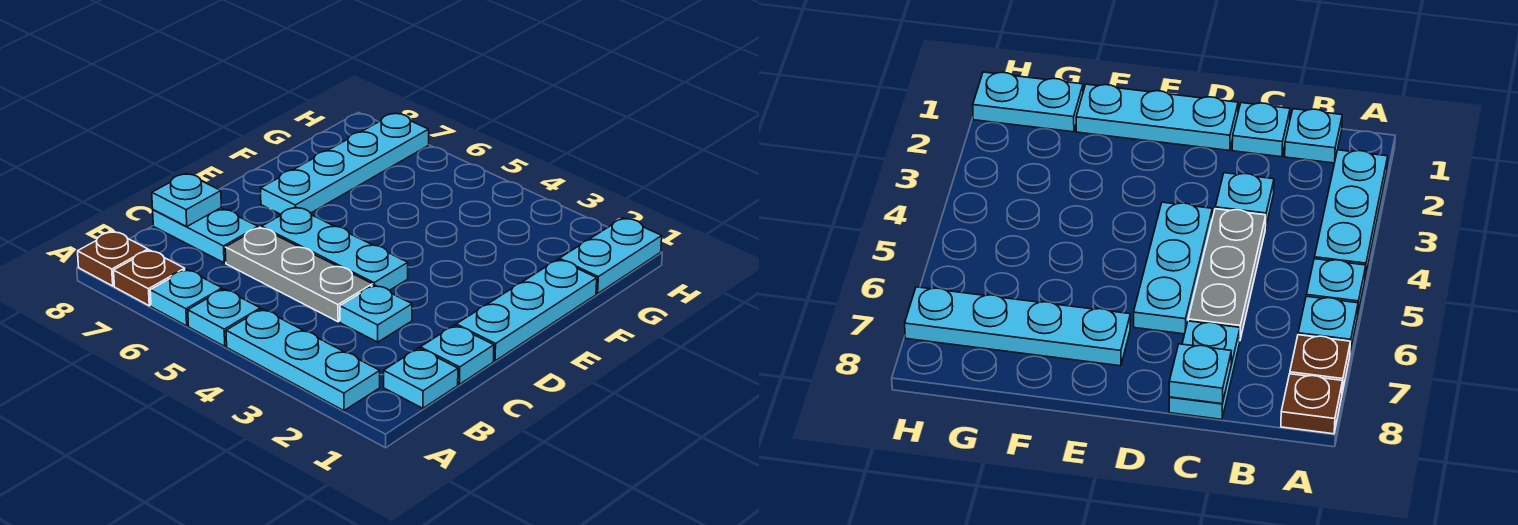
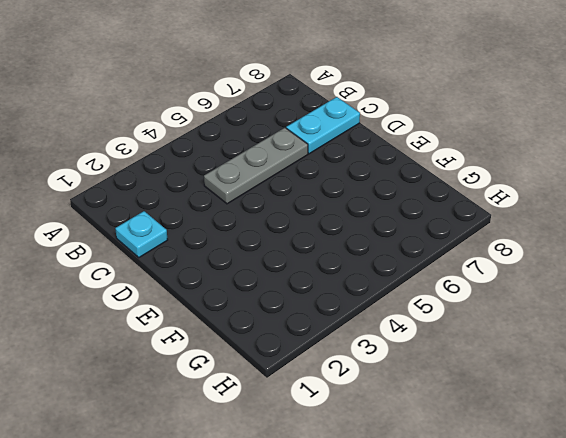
none -> cyan 1x3 plate [226,309,380,411]
none -> cyan 1x1 plate [188,289,260,346]
none -> cyan 1x1 plate [150,269,222,326]

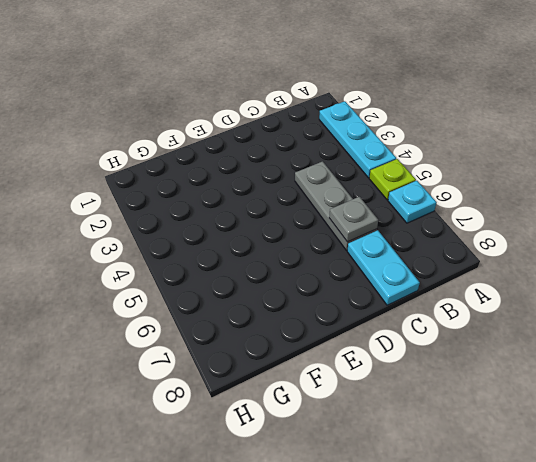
lime 1x1 plate [369,159,416,200] -> cyan 1x1 plate [188,289,260,346]
grey 1x1 plate [329,197,378,242] -> none
none -> brown 1x1 plate [114,250,185,306]
none -> brown 1x1 plate [78,231,148,286]
none -> cyan 1x1 plate [384,348,458,408]

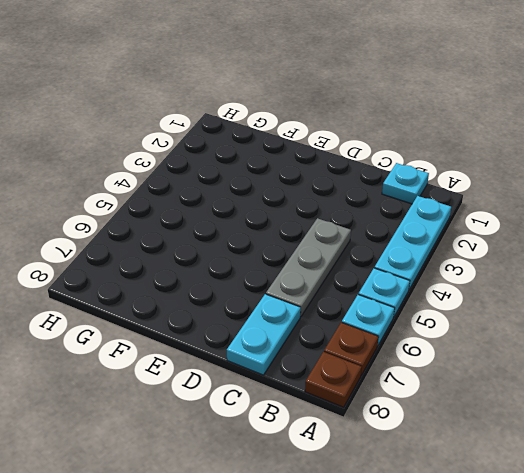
none -> cyan 1x1 plate [420,325,494,384]
none -> cyan 1x1 plate [340,285,412,342]
none -> cyan 1x3 plate [456,259,597,361]

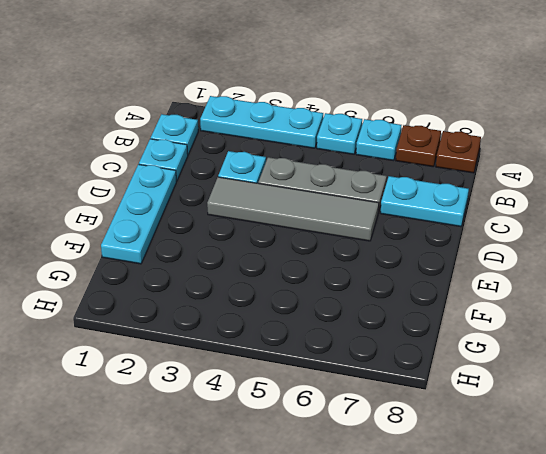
grey 1x4 tile [207,177,379,241] -> cyan 1x3 plate [262,207,408,290]
none -> cyan 1x4 plate [261,114,429,214]
none -> cyan 1x2 plate [559,218,662,294]
none -> cyan 1x1 plate [152,174,221,226]

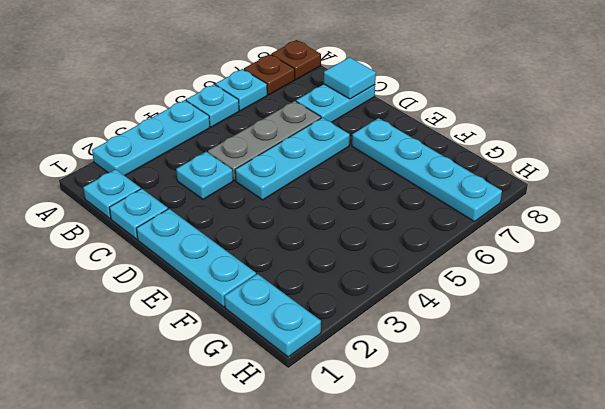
cyan 1x1 tile [324,57,376,99] -> cyan 1x1 plate [152,174,221,226]

